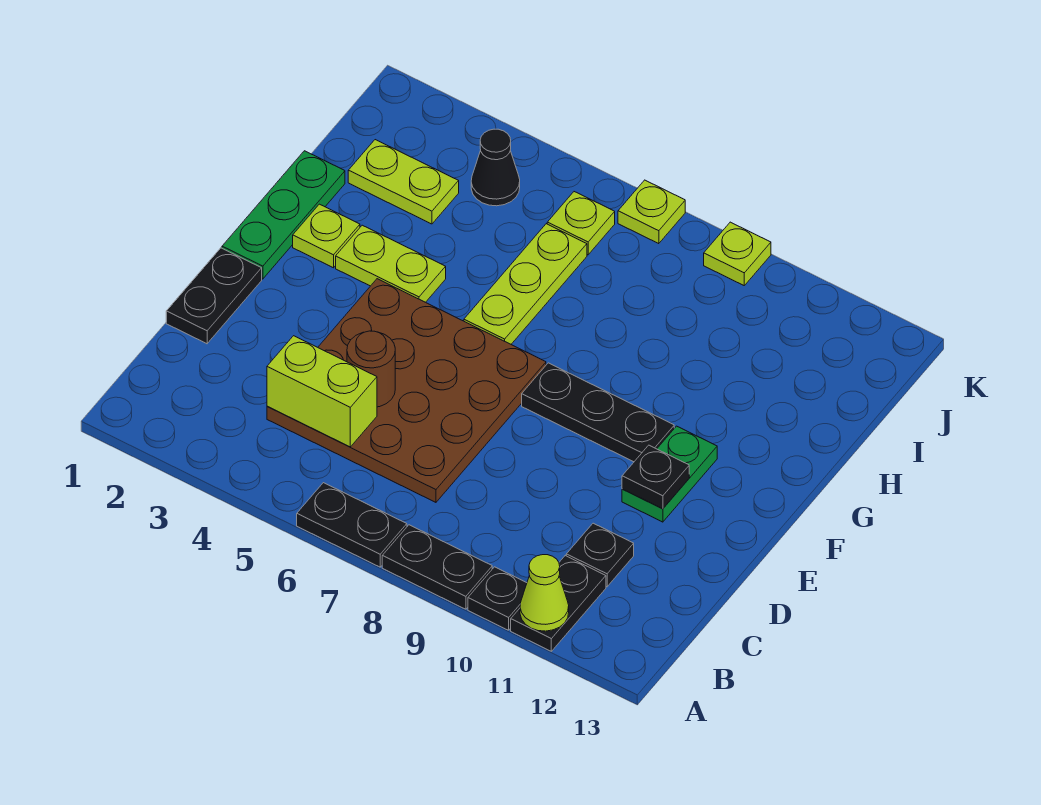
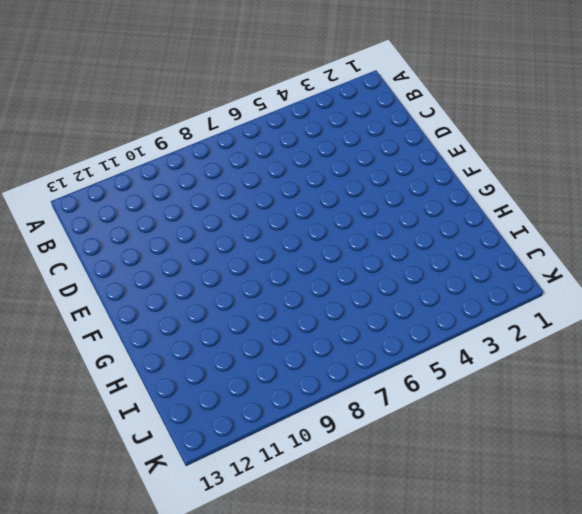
none -> black 1x2 plate [297,483,407,567]
none -> black 1x2 plate [382,525,492,609]
none -> black 1x1 plate [468,567,527,630]

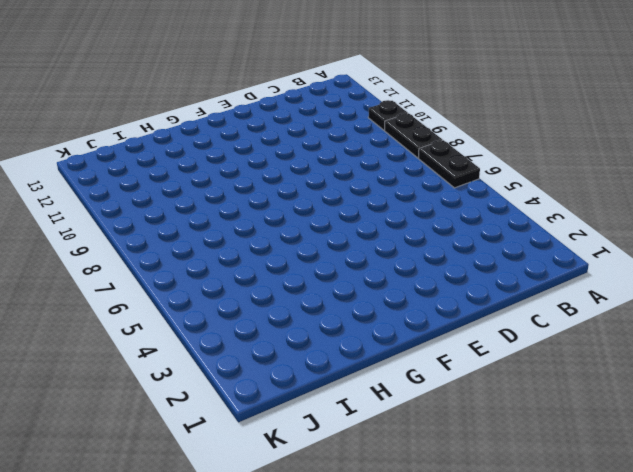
none -> black 1x2 plate [511,556,606,651]
none -> brown 4x4 plate [267,279,546,502]
none -> black 1x1 plate [566,523,634,587]

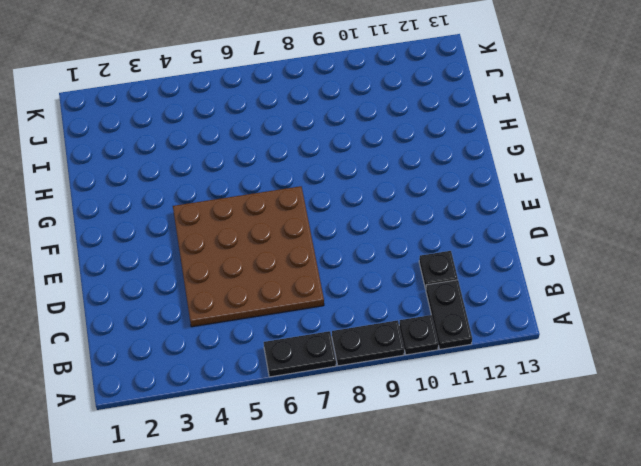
none -> black 1x2 plate [166,248,262,344]
none -> green 1x2 plate [622,426,717,522]
none -> green 1x3 plate [222,151,345,279]

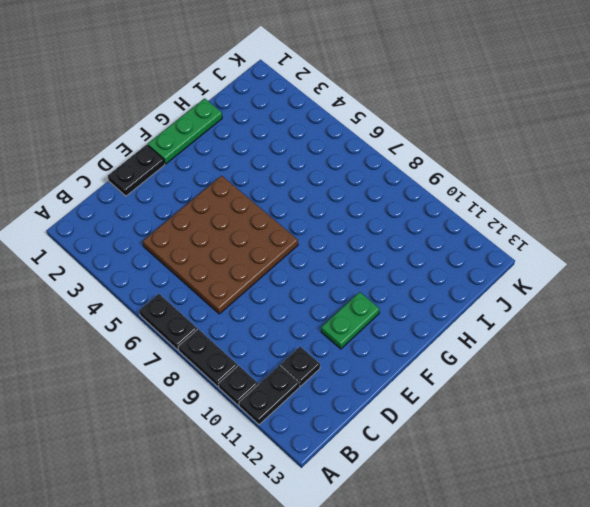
none -> black 1x3 plate [522,363,674,462]
none -> lime 1x1 plate [293,204,360,268]
none -> lime 1x2 plate [336,225,446,302]

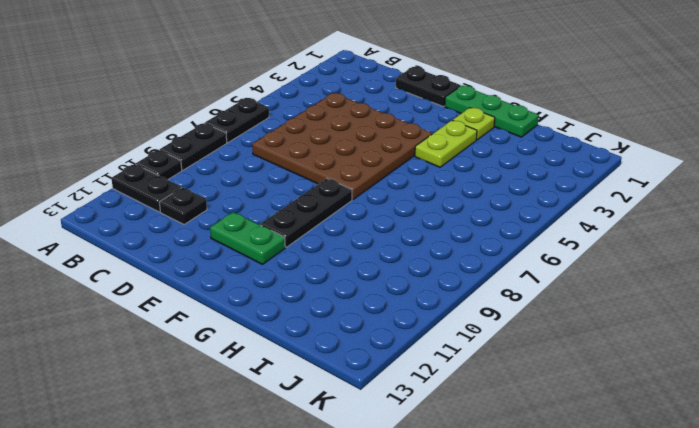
none -> lime 1x3 plate [464,224,587,344]
none -> lime 1x2 plate [348,140,459,224]
none -> black 1x1 cone [471,129,520,206]

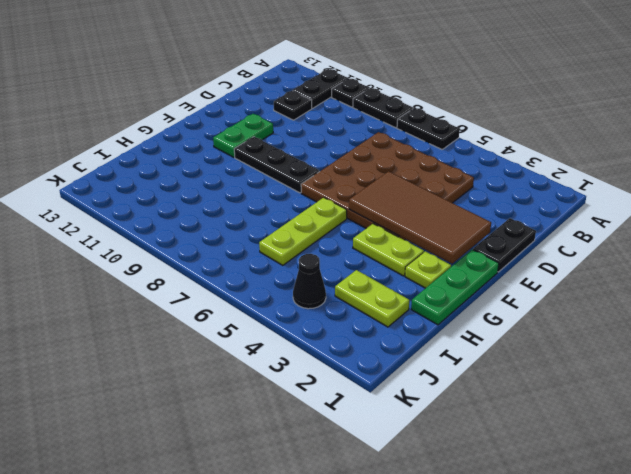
brown 2x4 tile [349,171,491,264] -> none
none -> lime 1x1 plate [547,192,615,255]
none -> lime 1x1 plate [618,180,685,244]
none -> lime 1x1 plate [704,222,771,285]

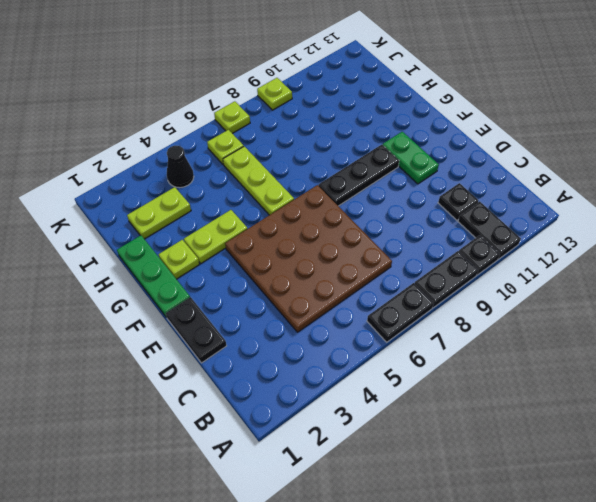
none -> lime 1x1 cone [520,555,569,631]
none -> lime 1x2 brick [267,336,377,447]
none -> brown 1x1 round brick [347,331,395,407]

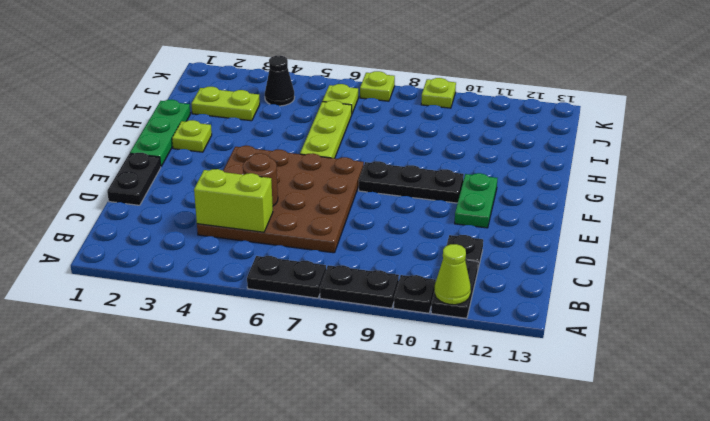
none -> lime 1x2 plate [336,225,446,302]
none -> black 1x1 plate [622,445,689,509]

